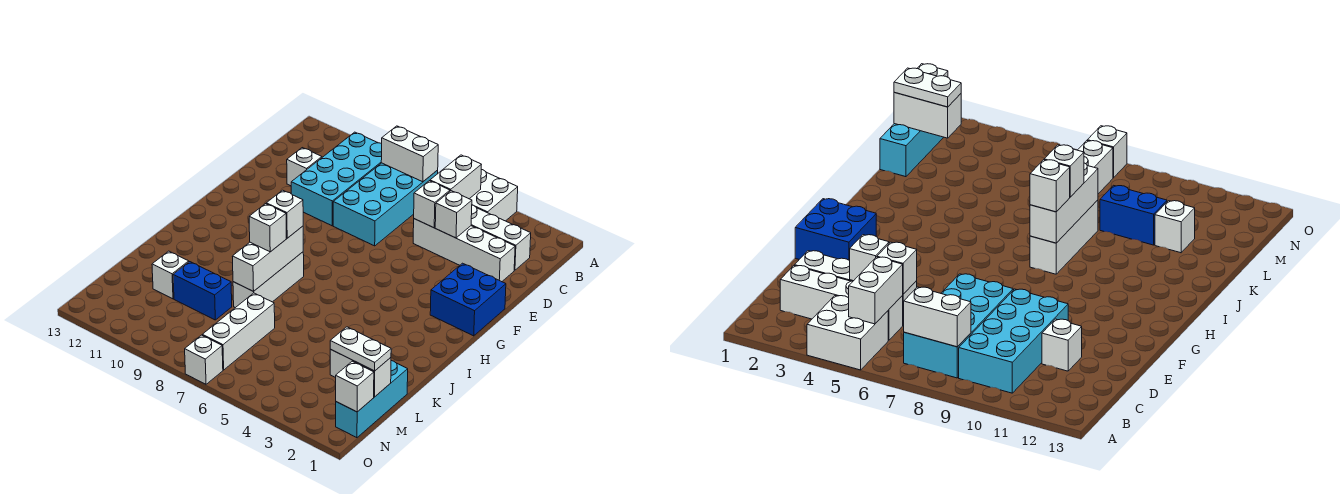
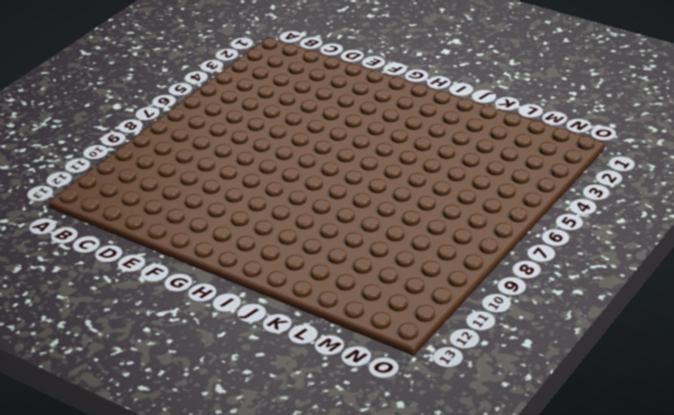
none -> white 2x2 brick [470,169,518,221]
none -> cyan 2x4 brick [333,163,438,246]
none -> cyan 2x4 brick [291,132,382,226]

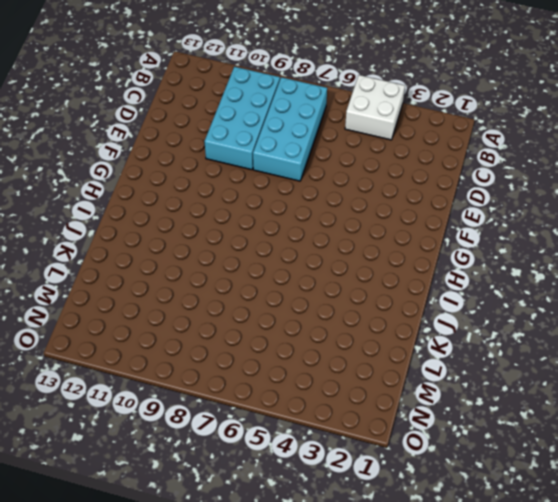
none -> white 1x4 brick [471,205,531,270]
none -> white 1x4 brick [413,219,515,282]
none -> white 1x1 brick [287,148,322,186]

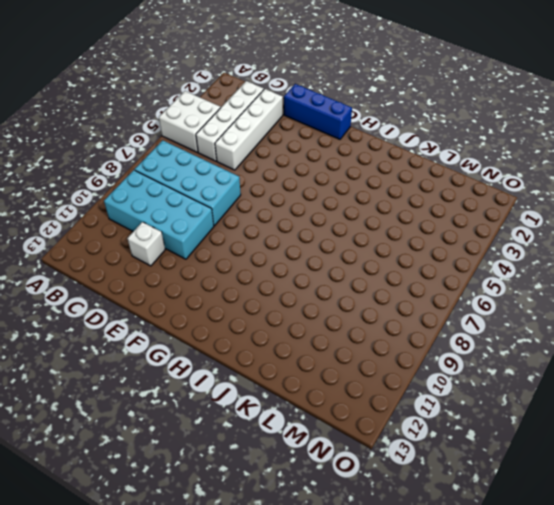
blue 1x3 brick [284,84,352,139] -> blue 2x2 brick [430,263,506,336]
none -> white 1x3 brick [233,252,304,308]
none -> cyan 1x3 brick [336,361,408,438]
none -> white 1x3 brick [202,293,275,370]

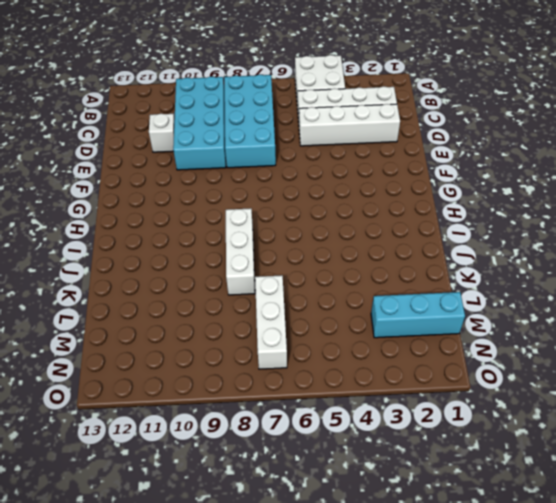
cyan 1x3 brick [371,292,465,338] -> cyan 1x3 brick turned to [336,361,408,438]
none -> blue 2x2 brick [430,263,506,336]
none -> blue 1x2 brick [173,262,232,320]
none -> white 1x1 brick [152,251,189,299]

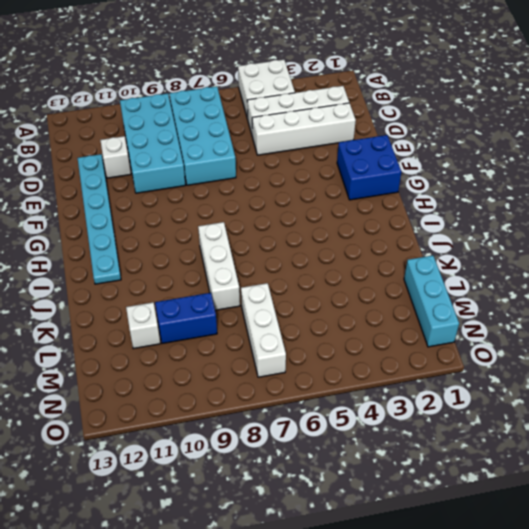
cyan 1x6 plate [78,154,121,284] -> none
none -> white 1x1 brick [185,335,223,384]
none -> white 1x2 brick [430,155,481,199]
none -> white 1x2 brick [381,126,438,182]

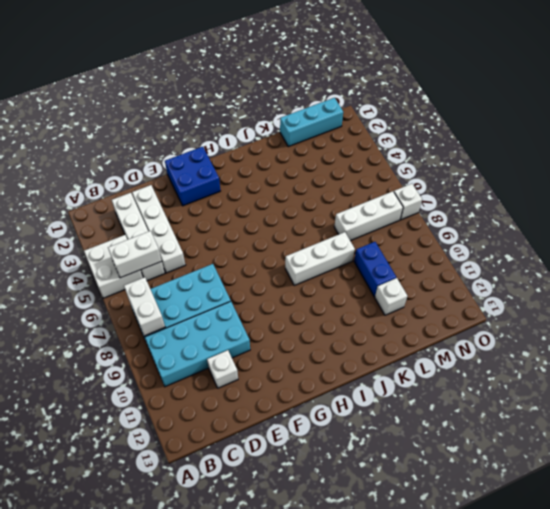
none -> white 1x1 brick [435,191,472,238]
none -> white 1x1 brick [414,181,450,228]
none -> white 1x3 brick [232,226,303,291]

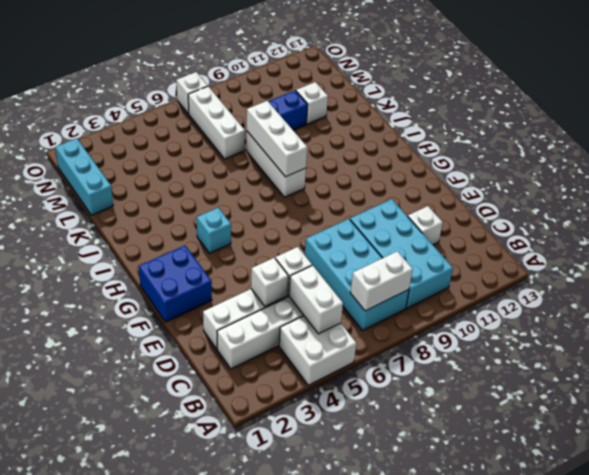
cyan 1x1 brick [197,208,231,253] -> none
none -> white 1x2 brick [330,349,391,397]
none -> white 1x1 brick [336,361,374,412]
none -> white 1x1 brick [266,190,303,238]

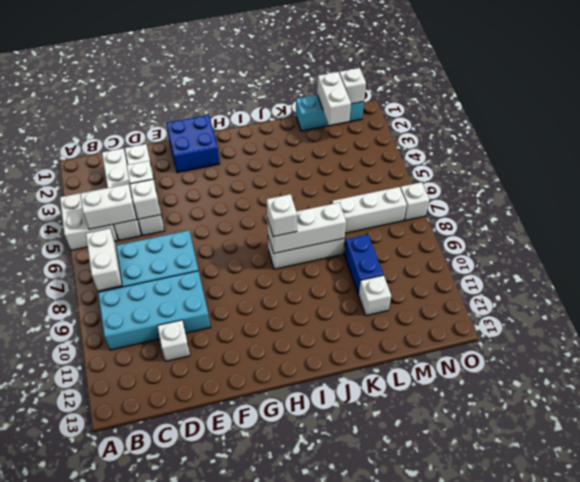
none -> white 1x1 brick [249,204,286,252]
none -> white 1x2 plate [330,327,391,371]

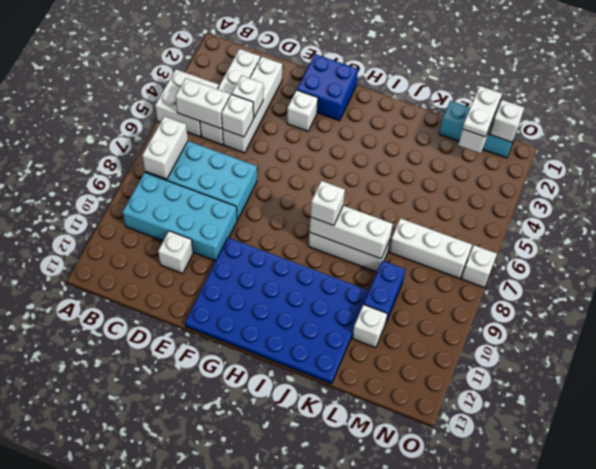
white 1x1 brick [287,90,318,131] -> white 1x1 brick moved to [249,204,286,252]
blue 4x6 plate [185,238,369,384] -> none

